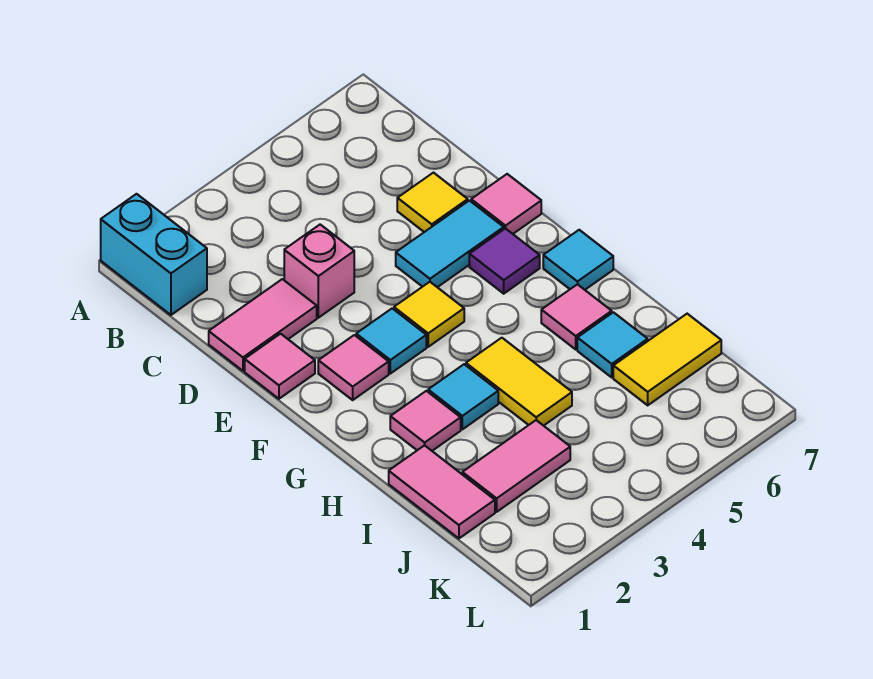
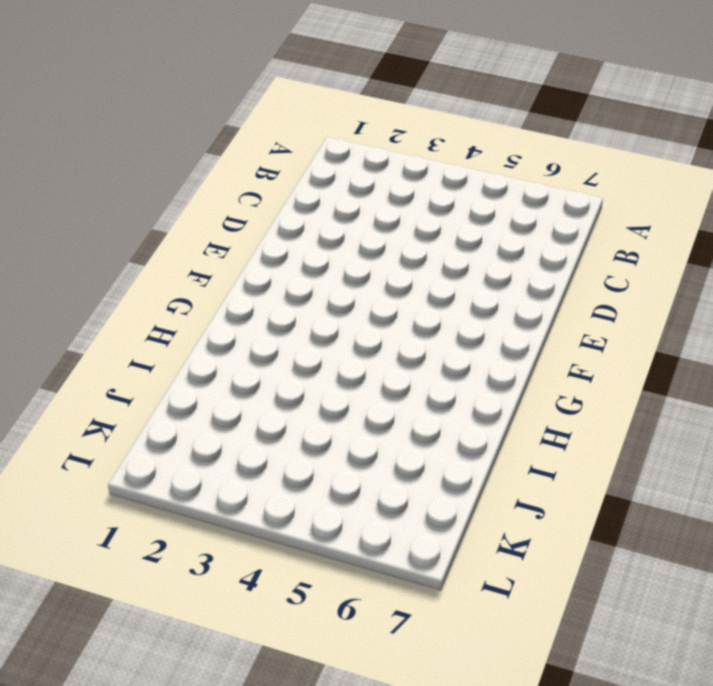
none -> cyan 1x2 brick [101,194,207,315]
none -> pink 1x2 tile [209,279,317,371]
none -> pink 1x1 brick [284,225,354,318]

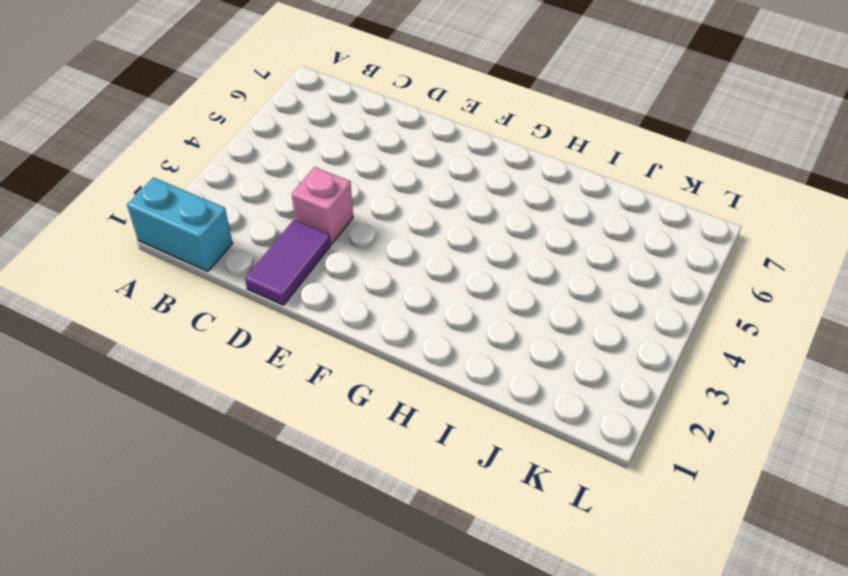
purple 1x2 tile [245,220,331,305] -> pink 1x2 tile [209,279,317,371]
none -> yellow 1x1 tile [397,173,468,232]
none -> pink 1x1 tile [245,334,315,399]
none -> cyan 1x2 tile [396,201,504,287]

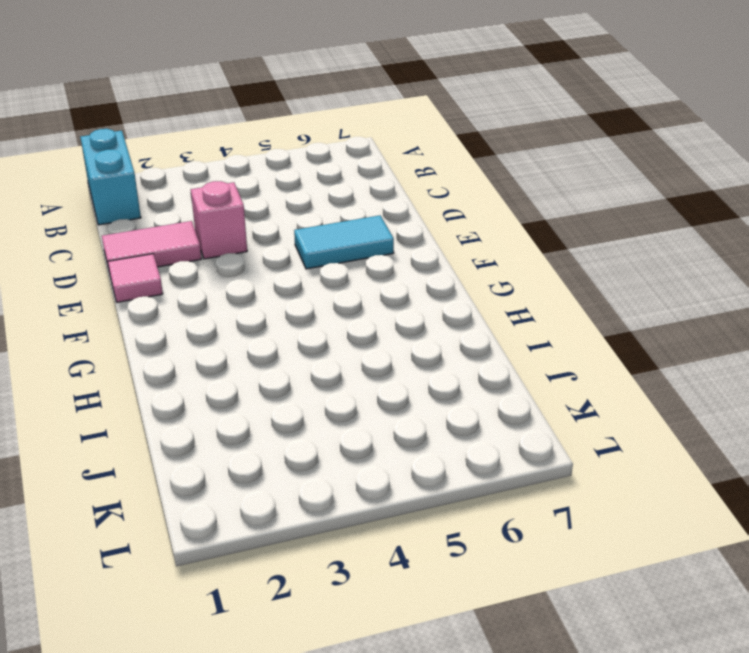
none -> yellow 1x1 tile [397,173,468,232]
none -> pink 1x1 tile [471,174,541,234]
none -> pink 1x1 tile [318,335,389,400]

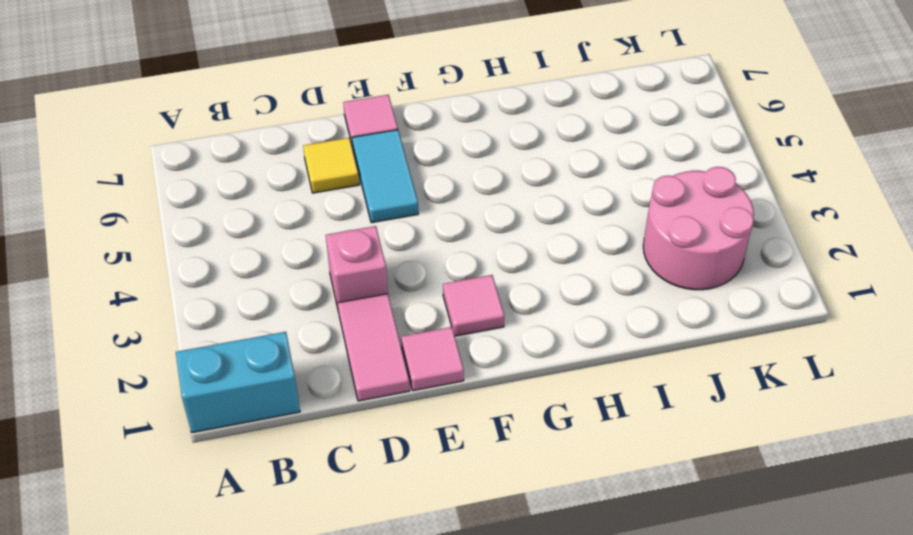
pink 2x2 round brick [643,167,754,290] -> pink 1x2 tile [462,420,570,512]
none -> cyan 1x1 tile [356,308,426,374]
none -> yellow 1x1 tile [394,282,464,347]
none -> purple 1x1 tile [469,228,540,294]

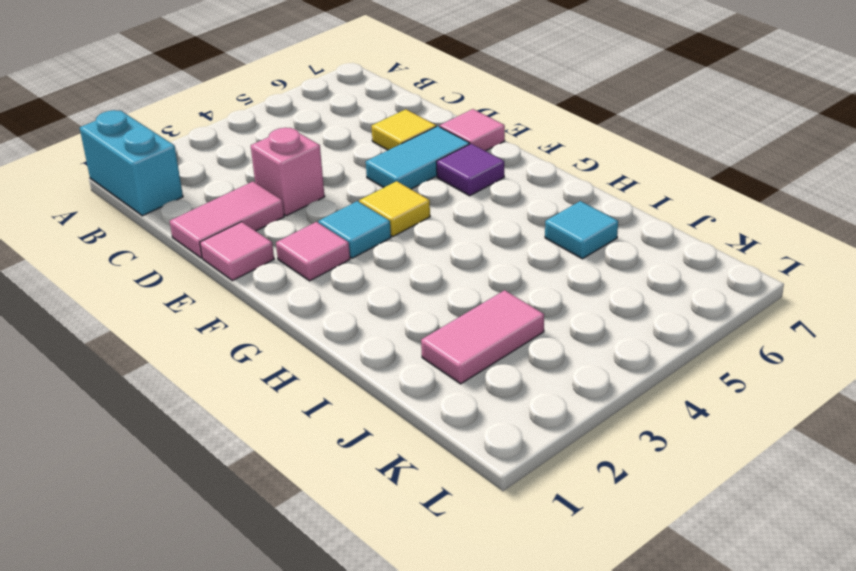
none -> cyan 1x1 tile [543,230,613,290]
none -> pink 1x1 tile [390,391,461,451]
none -> cyan 1x1 tile [428,364,498,429]

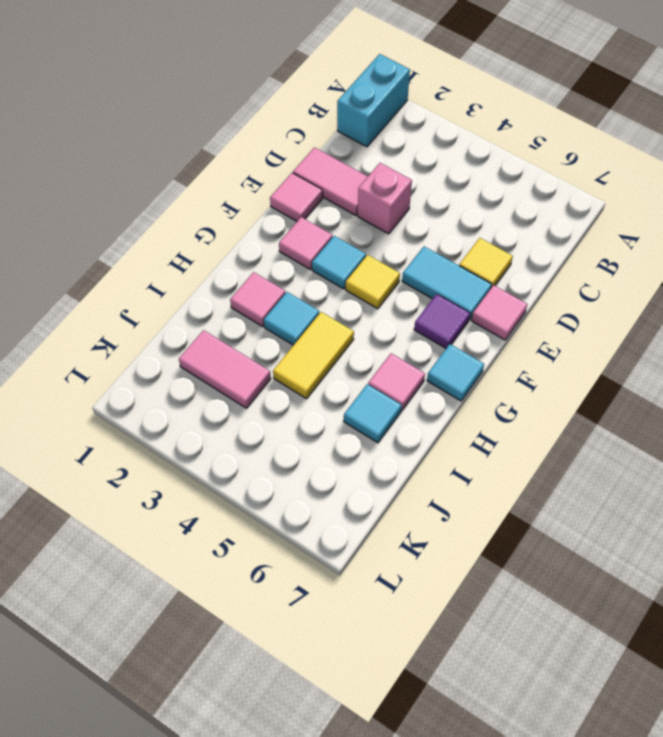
none -> pink 1x2 tile [389,445,495,538]
none -> yellow 1x2 tile [613,314,721,405]

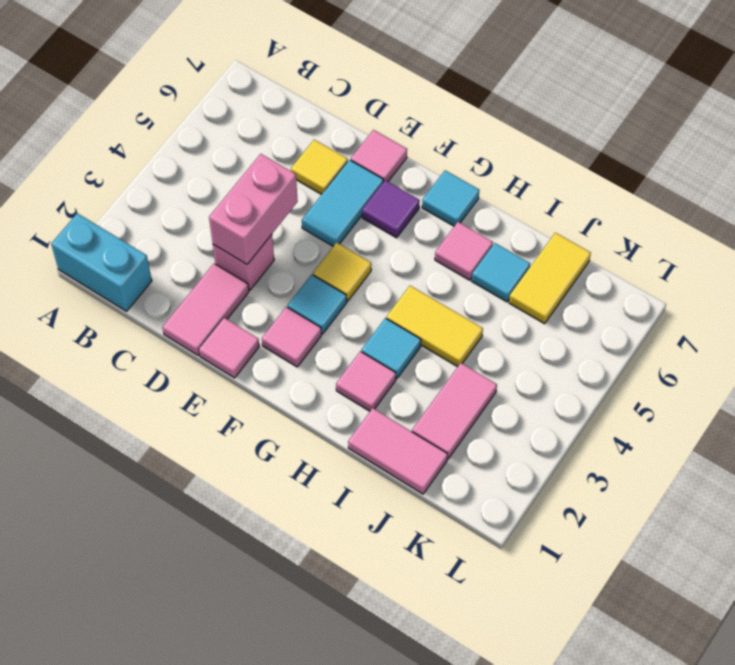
pink 1x2 brick [209,154,298,264] -> none

